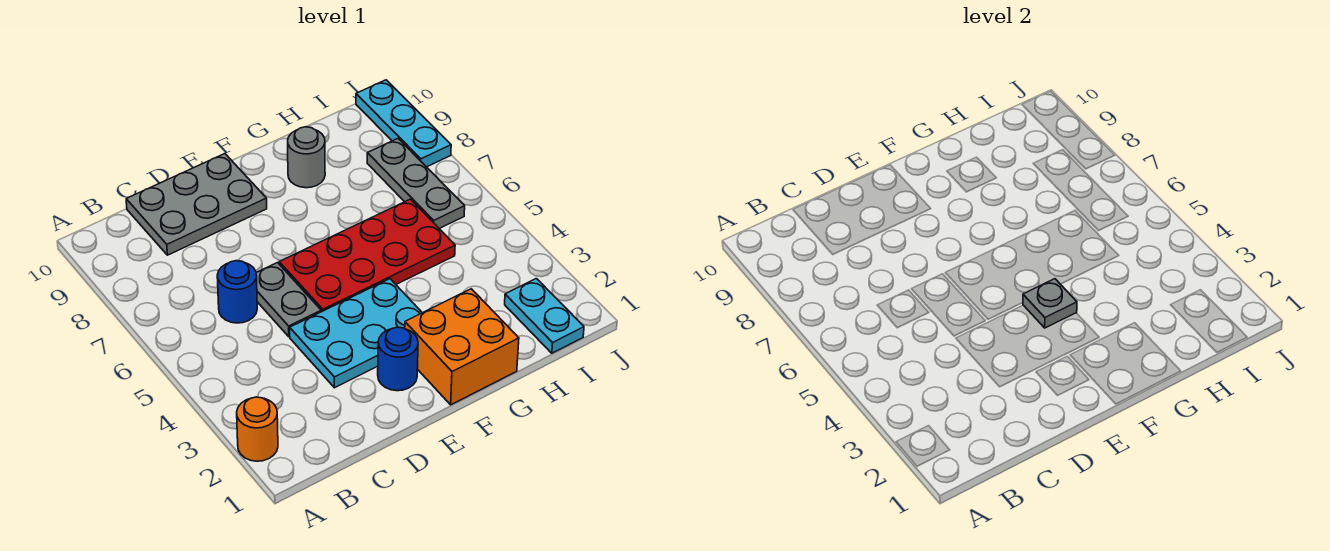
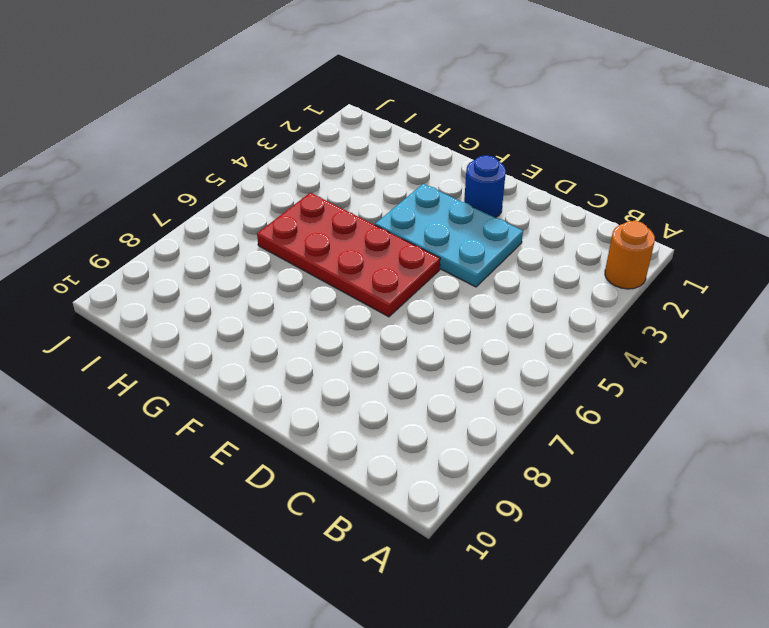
none -> blue 1x1 round brick [217,261,257,323]
none -> grey 2x3 plate [126,154,267,255]
none -> grey 1x2 plate [256,263,321,337]

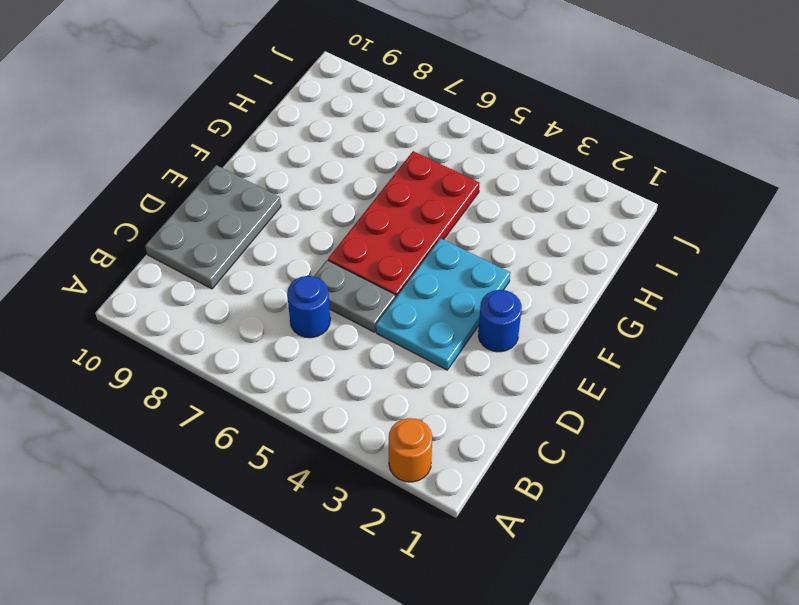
none -> orange 2x2 brick [405,289,519,405]
none -> grey 1x1 round brick [288,127,325,188]
none -> cyan 1x2 plate [505,279,584,353]

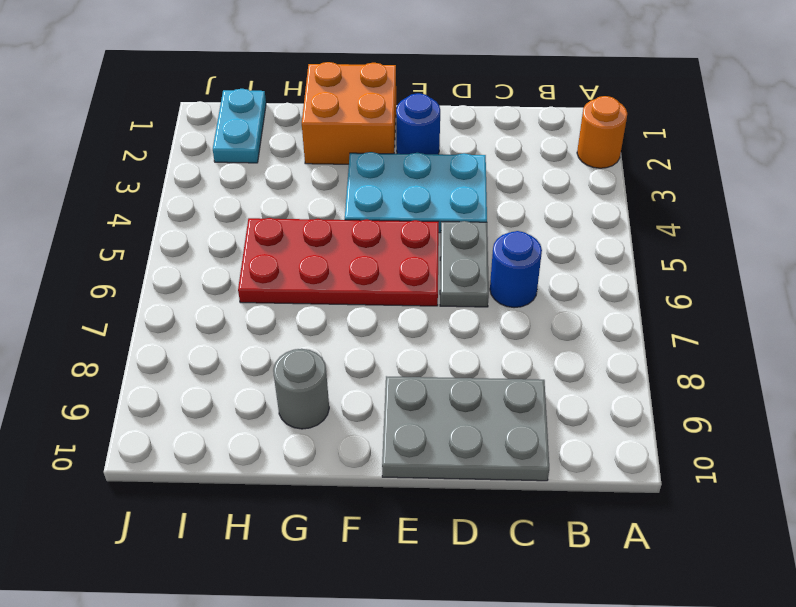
none -> grey 1x3 plate [367,139,465,228]
none -> cyan 1x3 plate [356,80,451,167]
none -> grey 1x1 plate [1023,279,1077,328]

